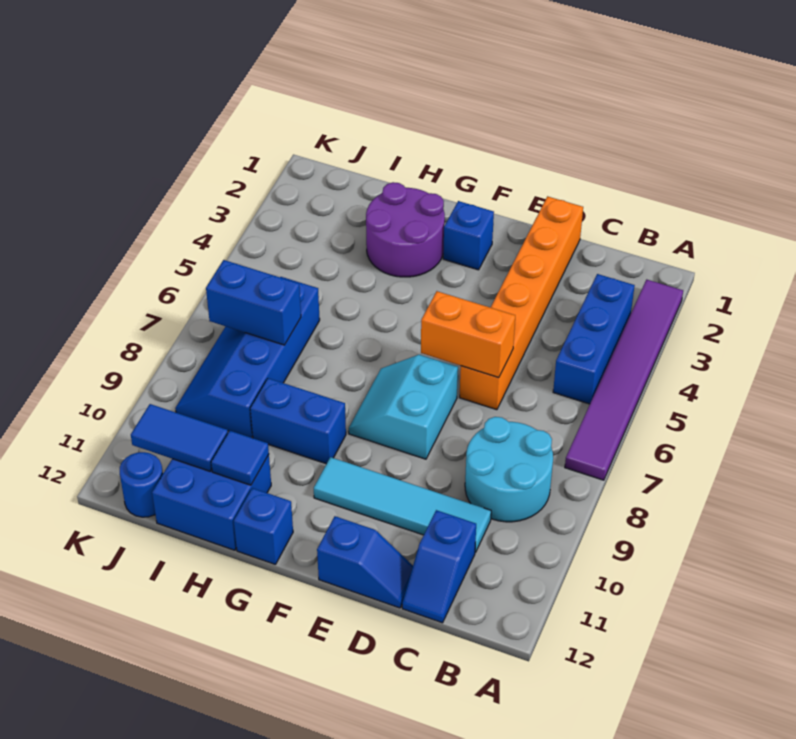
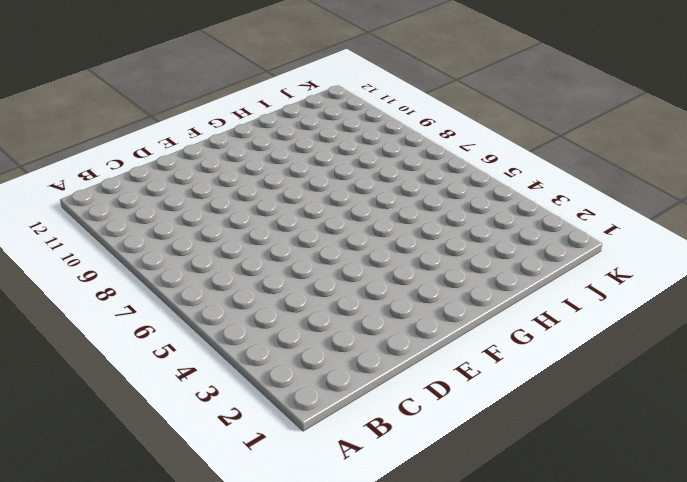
none -> purple 1x6 tile [565,280,683,480]
none -> blue 1x3 brick [553,274,635,404]
none -> cyan 2x2 round brick [465,417,553,522]

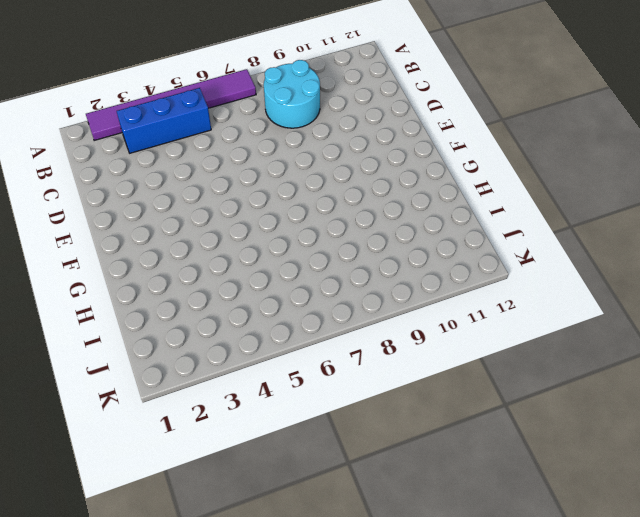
none -> cyan 1x4 tile [314,457,491,553]
none -> blue 1x2 slope [402,510,476,623]
none -> orange 1x6 brick [459,196,583,410]

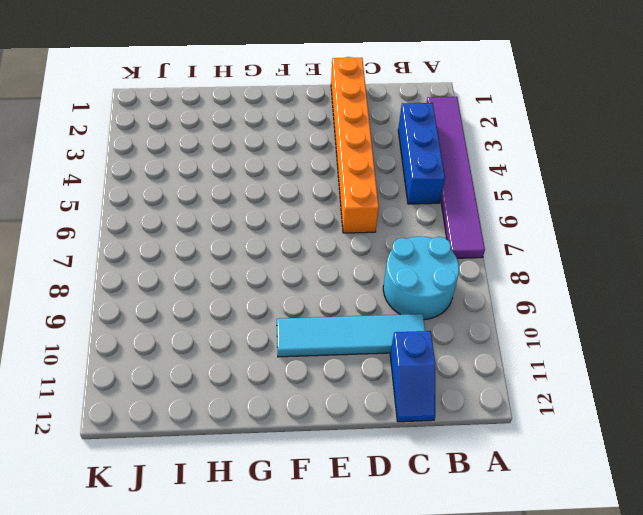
none -> blue 1x2 slope [317,516,413,608]
none -> cyan 2x2 slope [349,355,458,459]
none -> blue 1x1 brick [443,201,494,270]

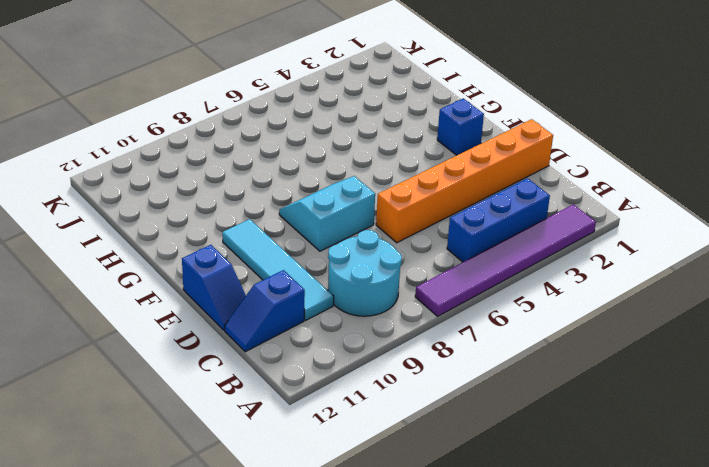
none -> purple 2x2 round brick [366,182,445,277]
none -> blue 1x2 brick [250,378,346,464]
none -> blue 1x1 brick [234,488,293,565]

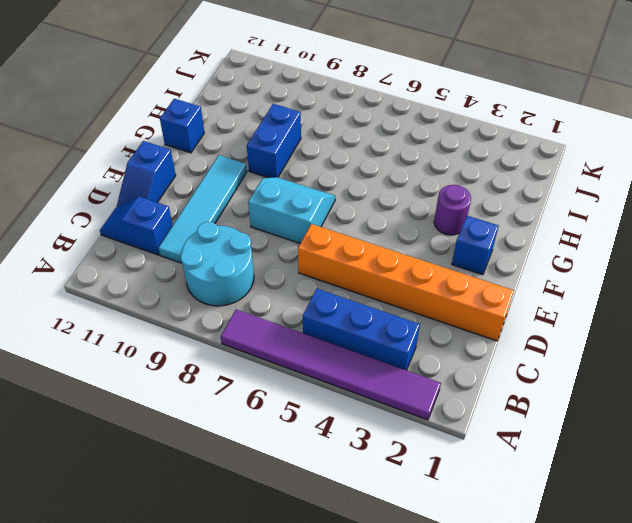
purple 1x1 round brick [434,185,471,235] -> purple 2x2 round brick [366,182,445,277]
none -> blue 2x2 brick [152,455,271,550]
none -> blue 2x4 slope [175,277,320,438]
none -> blue 1x1 round brick [120,452,163,517]

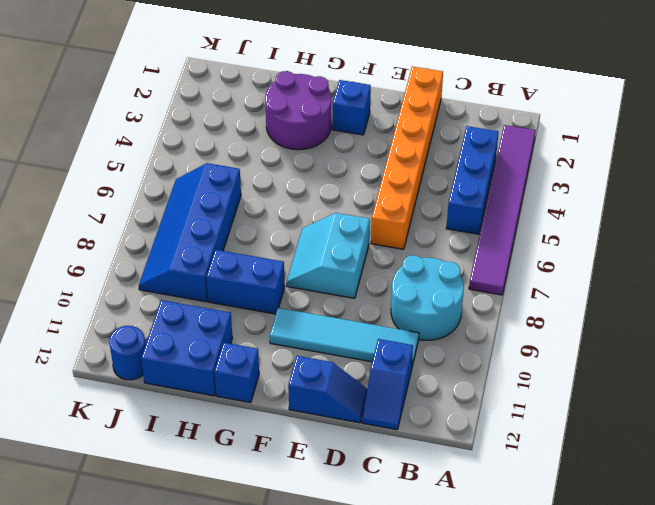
none -> orange 1x2 brick [421,291,515,378]
none -> blue 1x1 tile [211,431,269,485]
none -> blue 1x2 brick [206,260,301,345]

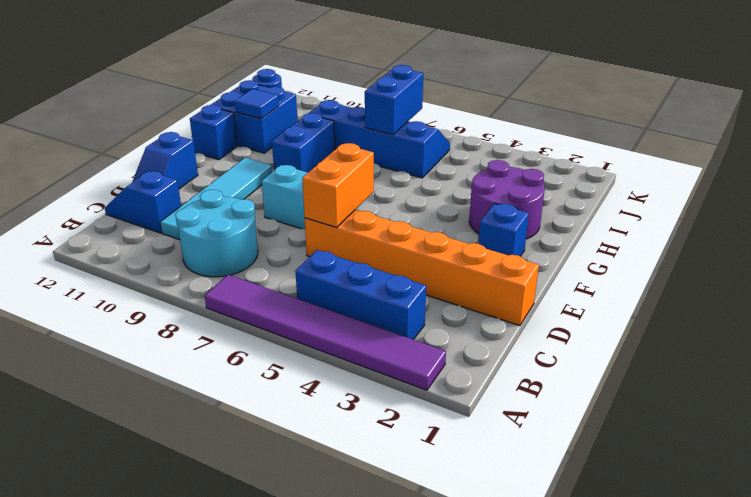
none -> blue 1x2 tile [131,404,228,471]

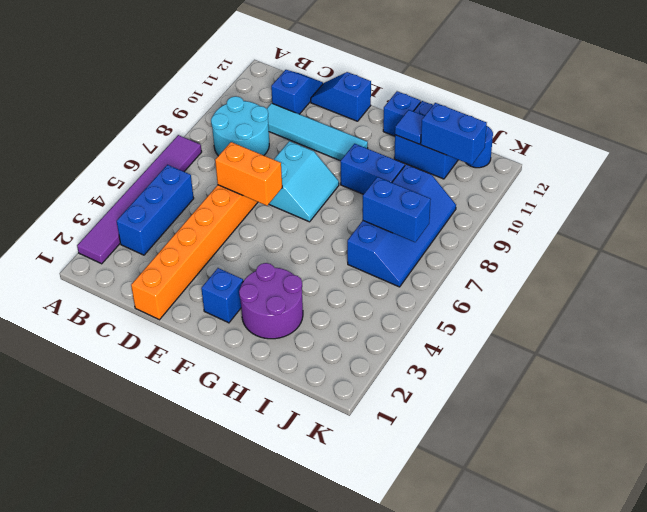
blue 1x2 brick [421,103,487,165] -> blue 1x2 tile [131,404,228,471]

